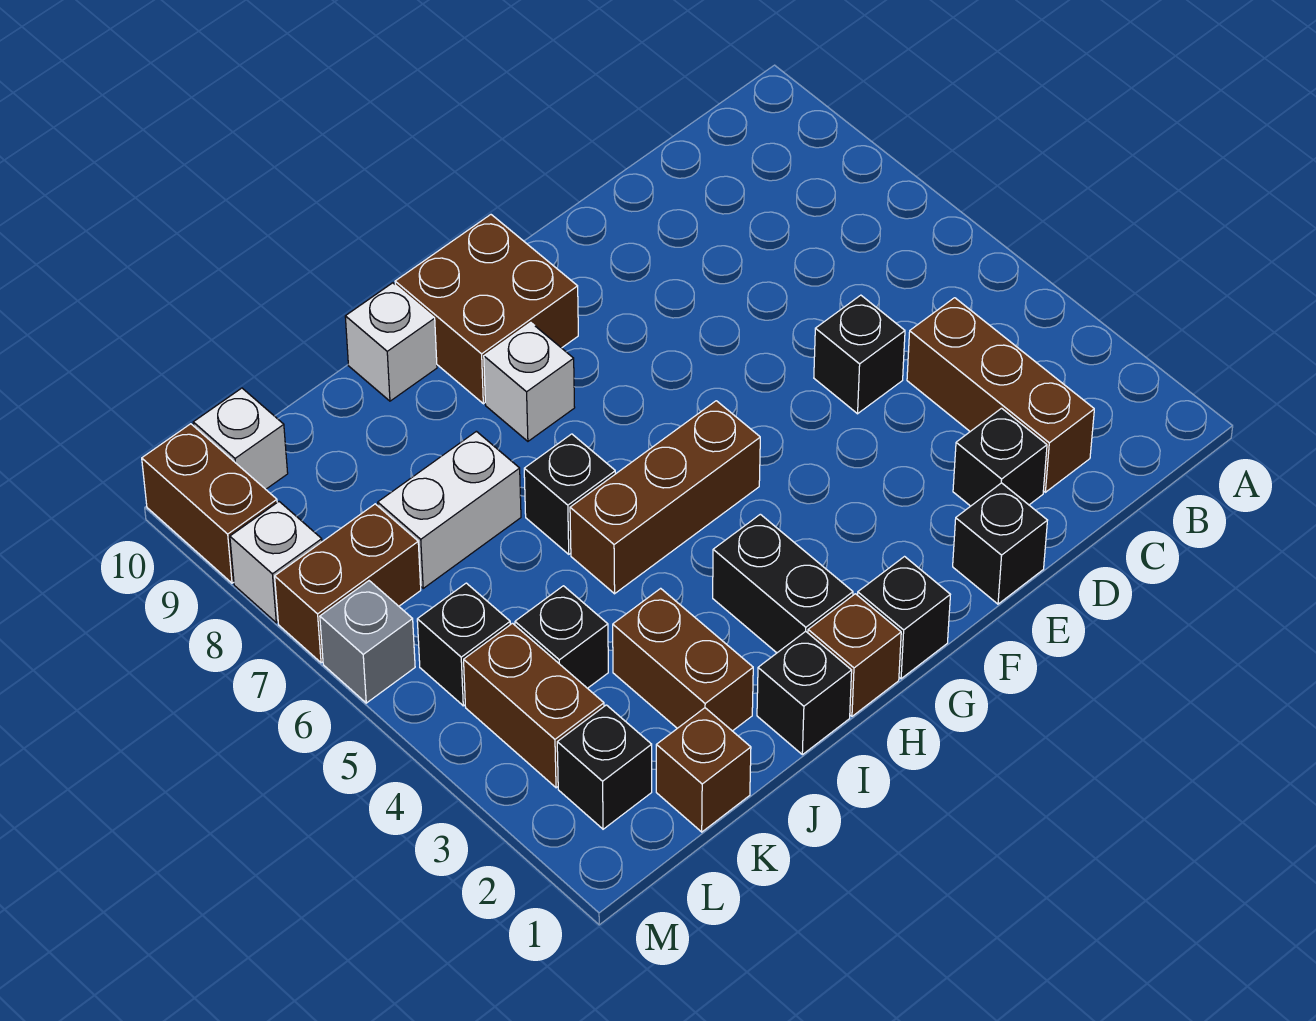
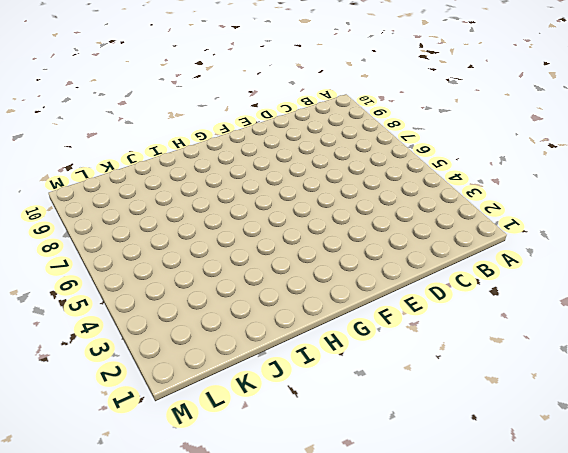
none -> brown 1x3 brick [907,298,1094,492]
none -> black 1x1 brick [953,408,1047,506]
none -> black 1x1 brick [814,295,905,414]

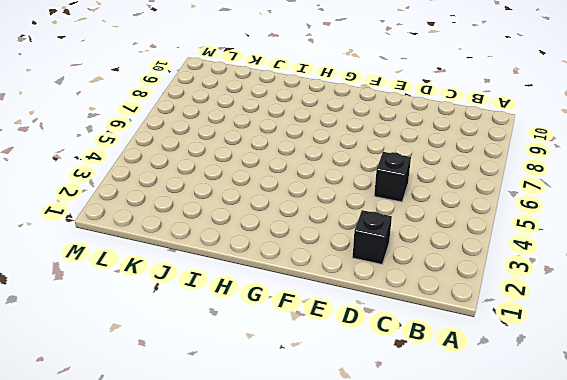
none -> brown 1x3 brick [907,298,1094,492]
none -> black 1x1 brick [953,483,1048,604]
none -> black 1x1 brick [858,557,950,679]

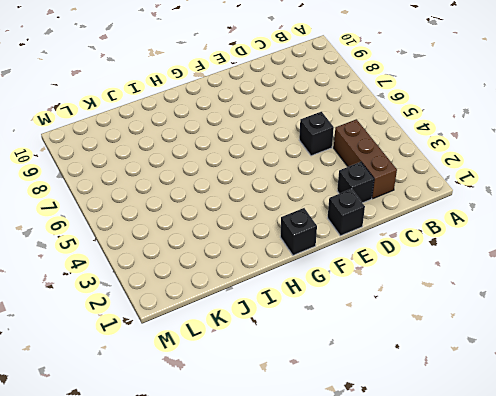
none -> brown 1x3 brick [570,401,760,594]
none -> brown 2x2 brick [395,215,578,404]
none -> brown 1x1 brick [808,594,901,716]

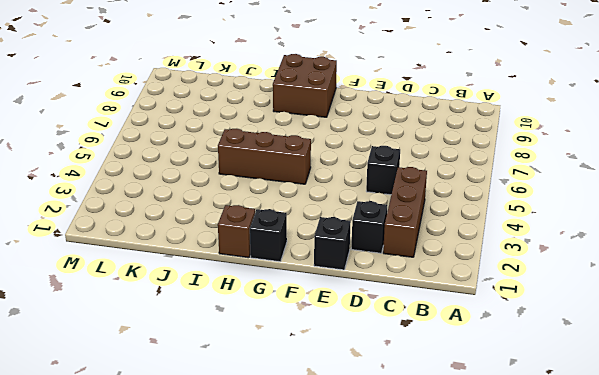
none -> black 1x2 brick [713,514,853,653]
none -> white 1x1 brick [484,323,575,441]
none -> black 1x1 brick [757,631,852,755]

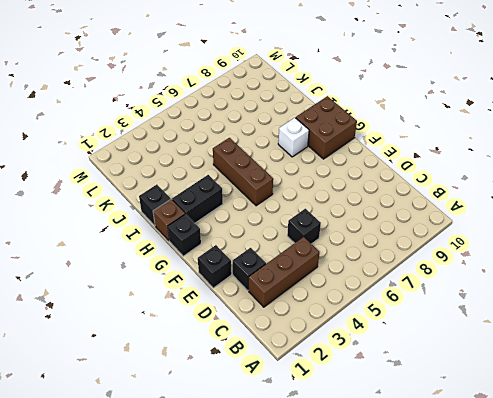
none -> black 1x1 brick [524,434,615,554]
none -> white 1x1 brick [345,283,437,401]
none -> brown 1x2 brick [613,588,753,731]

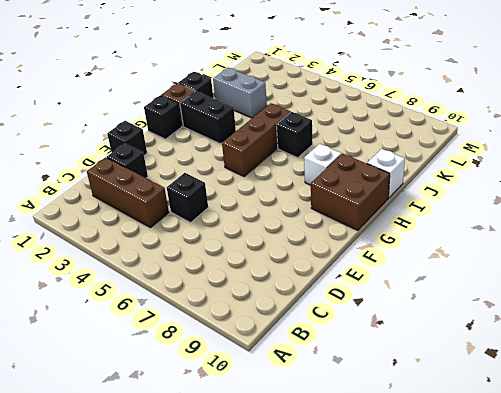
grey 1x2 brick [213,68,267,118] -> brown 1x2 brick [613,588,753,731]
none -> white 1x2 brick [378,431,521,588]
none -> brown 1x1 brick [656,708,751,832]
none -> black 1x1 brick [515,586,608,688]

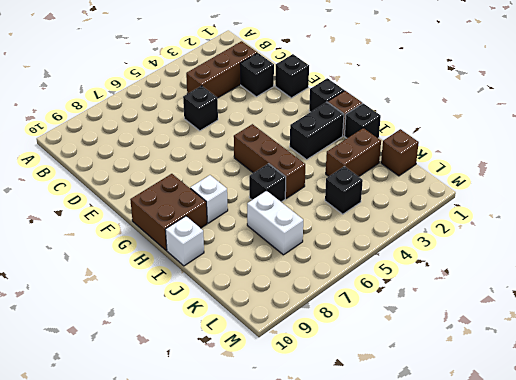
none -> black 1x1 brick [557,705,652,829]
none -> brown 1x2 brick [464,623,604,788]
none -> black 1x1 brick [417,583,510,706]

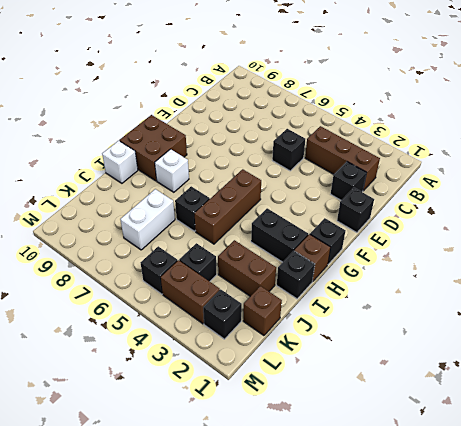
none -> brown 1x2 brick [275,504,421,663]
none -> white 1x1 brick [193,388,288,489]
none -> grey 1x1 brick [320,581,415,703]

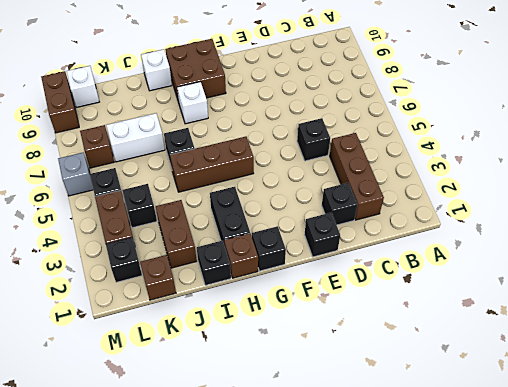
brown 1x1 brick [80,125,114,168] -> brown 1x2 brick [275,504,421,663]
none -> white 1x1 brick [230,502,322,623]

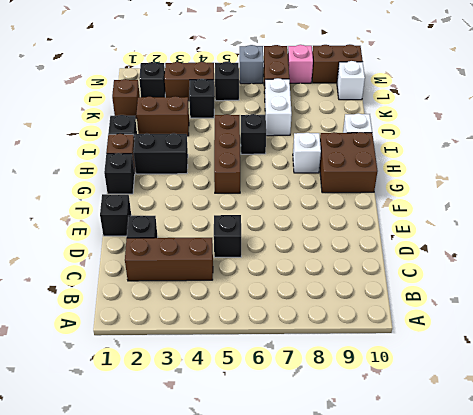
pink 1x1 brick [288,45,313,83] -> white 1x1 brick [230,502,322,623]

